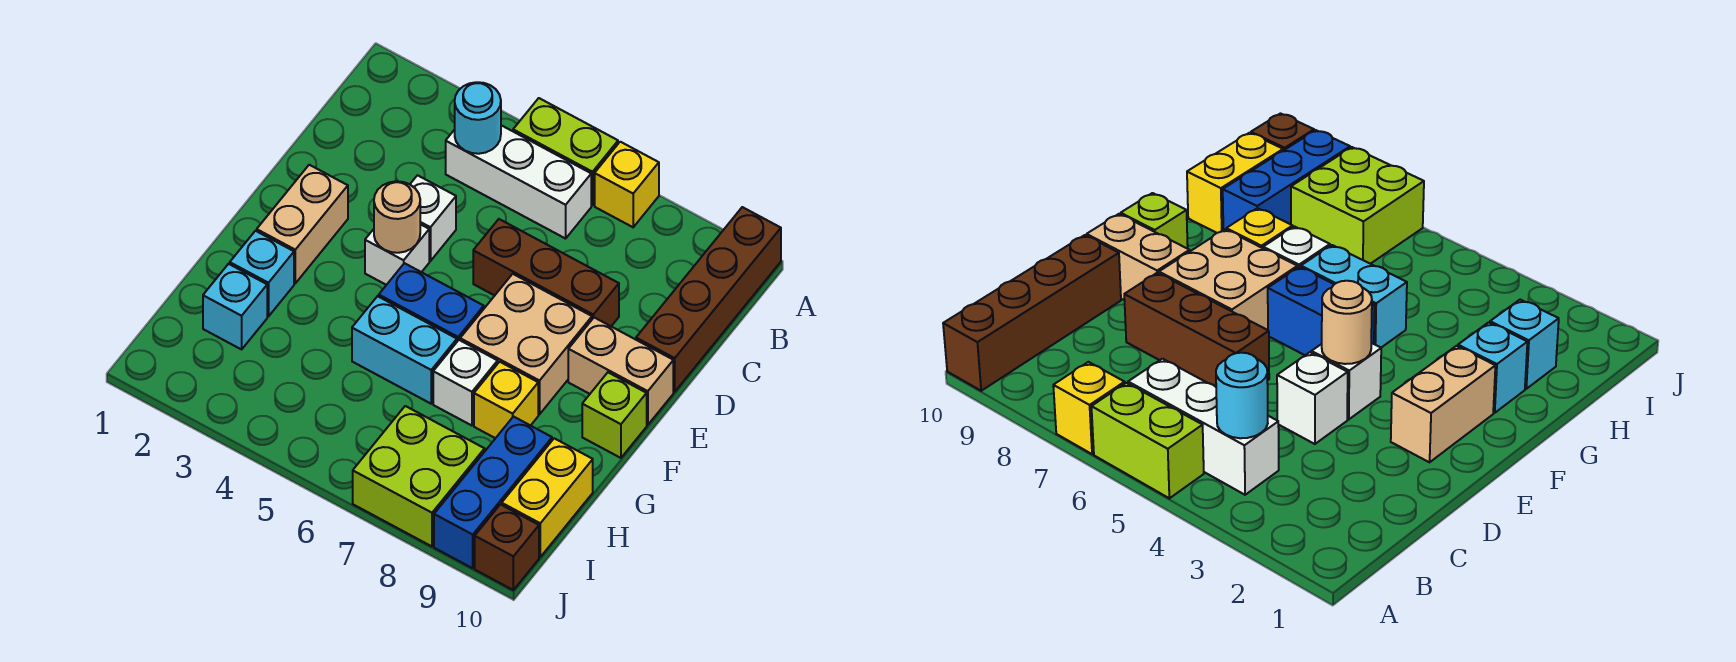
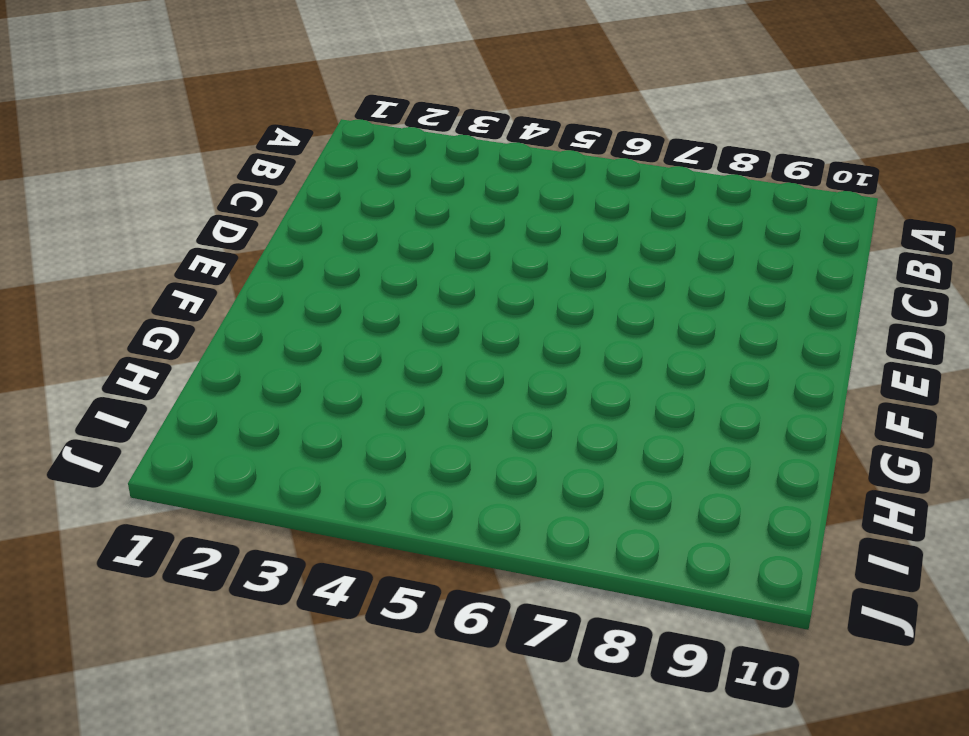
none -> lime 1x2 brick [513,98,618,206]
none -> yellow 1x1 brick [595,142,659,227]
none -> brown 1x4 brick [636,207,781,392]

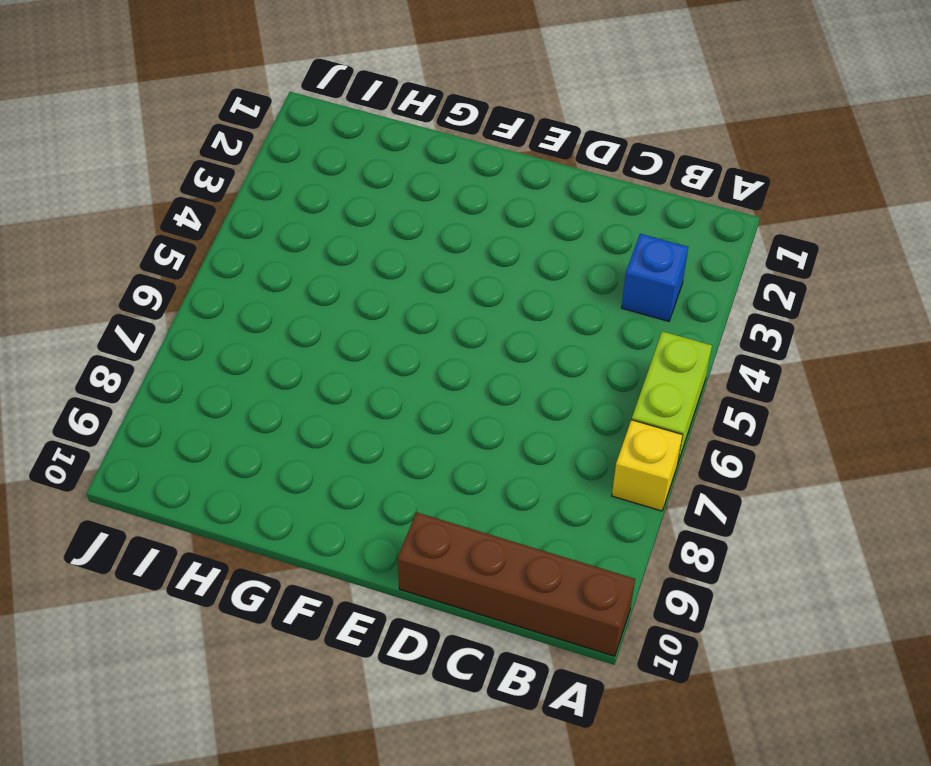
blue 1x1 brick [622,234,688,321] -> none
none -> white 1x3 brick [446,125,591,239]
none -> white 1x1 brick [410,175,456,261]
none -> brown 1x3 brick [473,219,619,326]

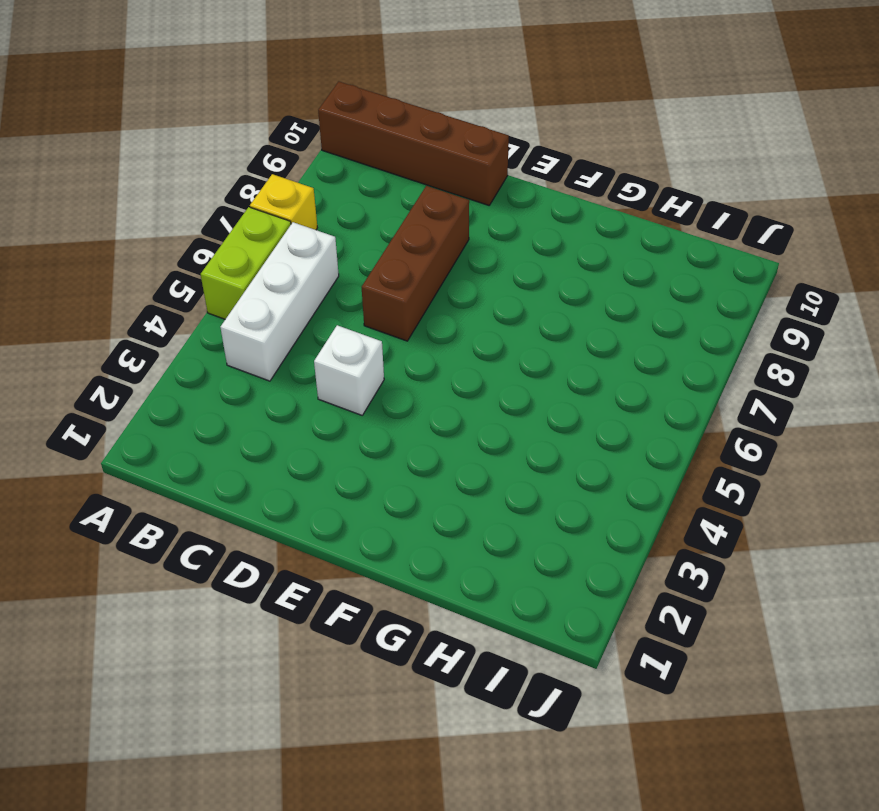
none -> tan 1x2 brick [257,165,348,283]
none -> white 1x1 brick [365,224,429,285]
none -> tan 2x2 brick [460,274,592,414]

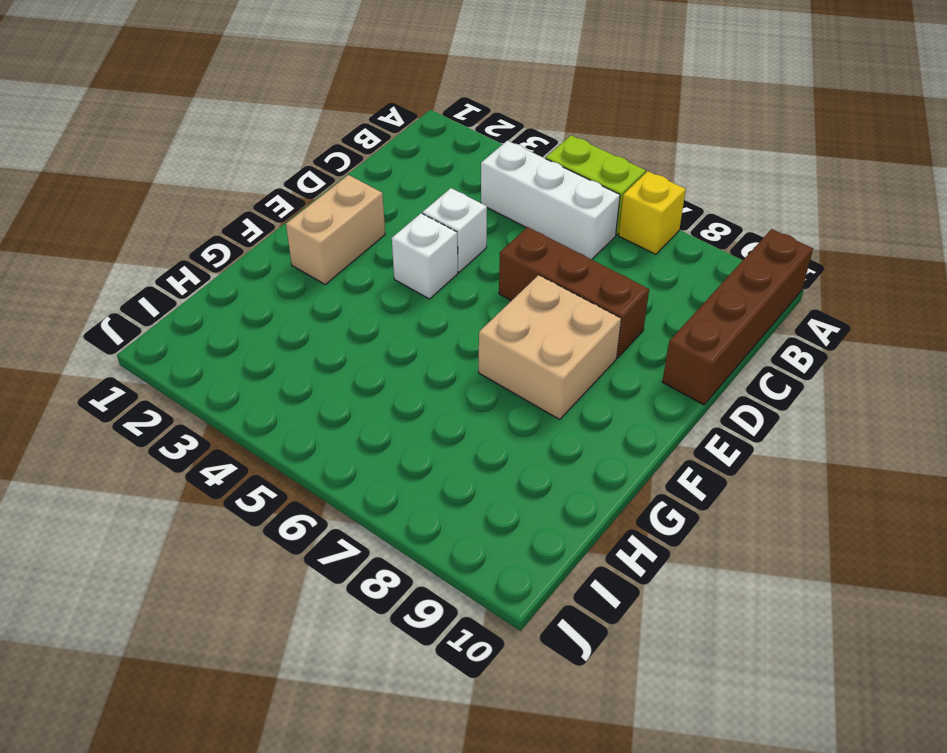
none -> tan 1x2 brick [568,318,673,425]
none -> blue 1x2 brick [379,263,484,341]
none -> lime 1x1 brick [582,372,647,458]

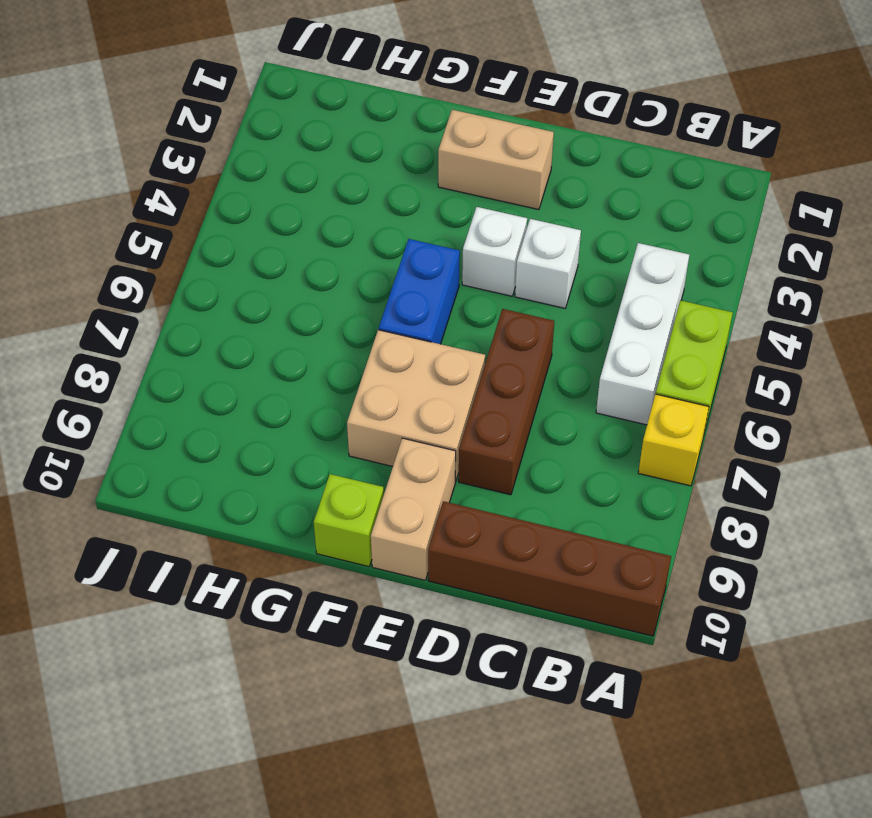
none -> cyan 1x1 brick [230,231,294,317]
none -> cyan 1x2 brick [352,296,457,404]
none -> white 1x1 brick [433,340,498,426]

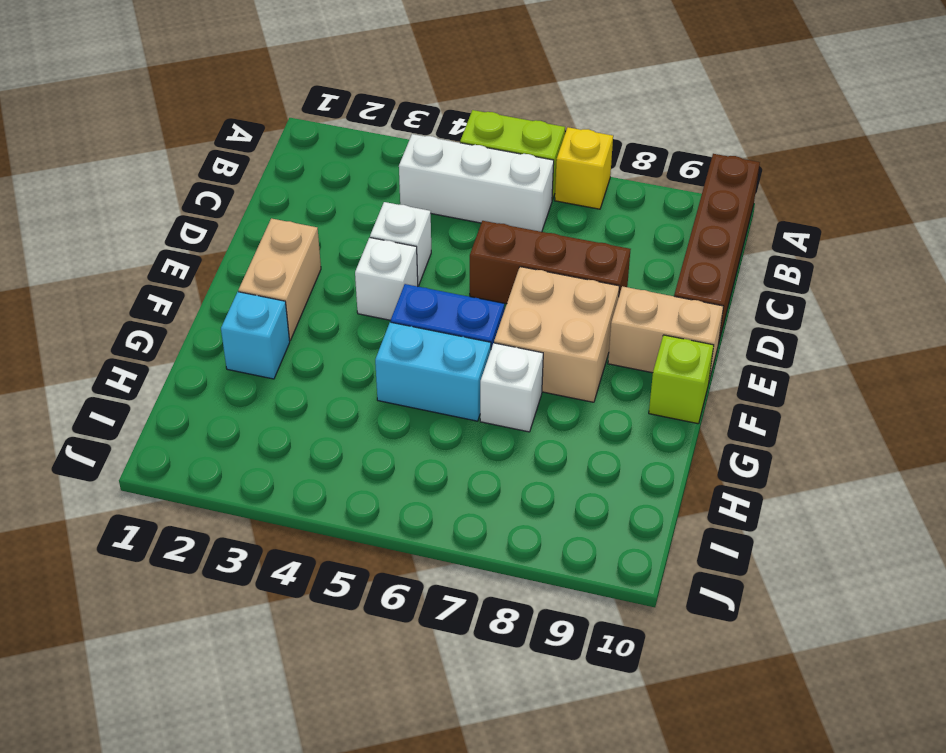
none -> yellow 1x1 brick [474,362,538,438]
none -> cyan 1x1 brick [203,264,267,349]
none -> blue 1x3 brick [434,417,552,568]

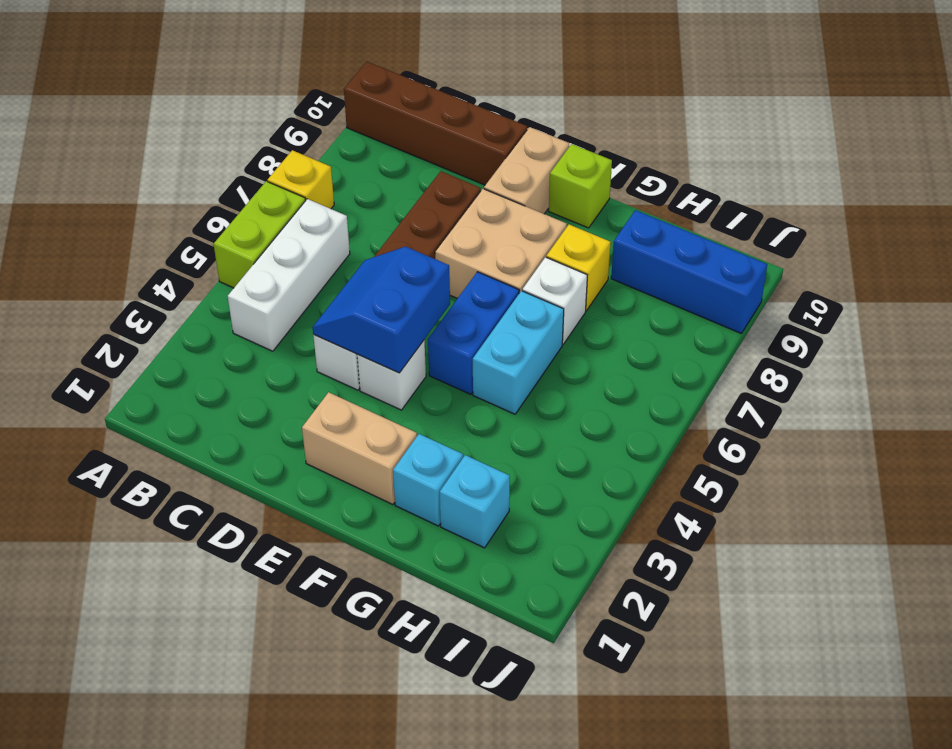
blue 2x2 slope [313,247,450,373] -> tan 1x1 round brick [374,181,420,253]
none -> yellow 1x2 brick [502,438,593,557]
none -> lime 2x2 brick [353,406,485,546]
none -> brown 1x1 brick [475,505,539,590]

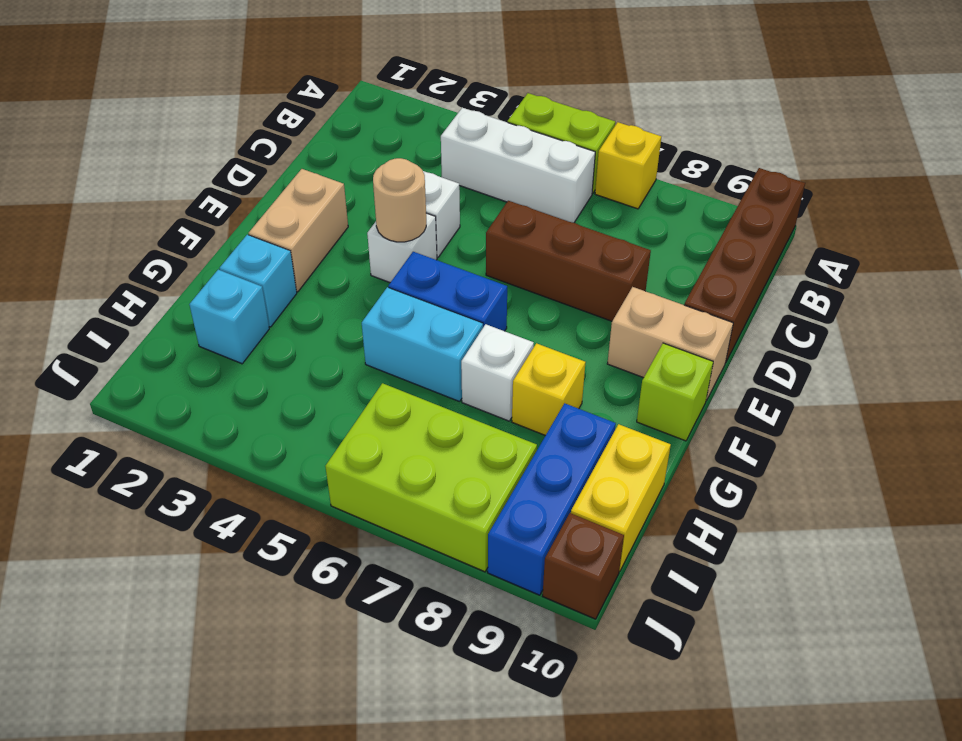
lime 2x3 brick [325,383,537,572] -> lime 2x2 brick [353,406,485,546]
none -> tan 2x2 brick [460,274,592,414]
none -> cyan 1x1 round brick [455,82,501,154]

